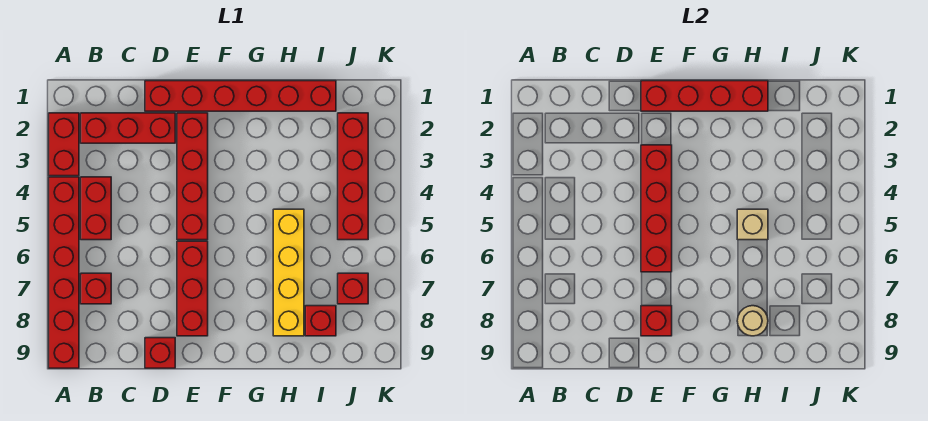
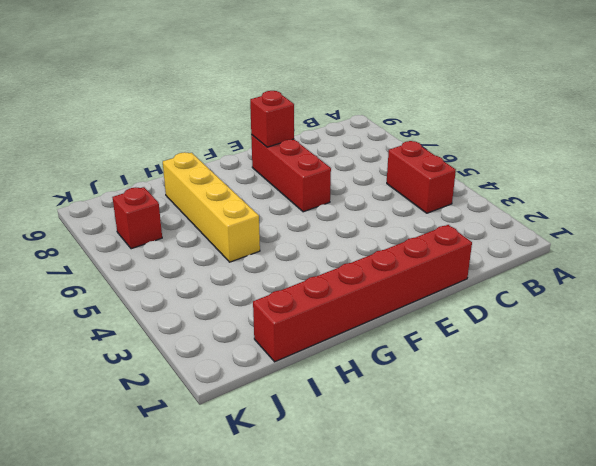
none -> red 1x2 brick [49,113,79,176]
none -> red 1x6 brick [49,177,79,368]
none -> red 1x3 brick [81,113,175,143]

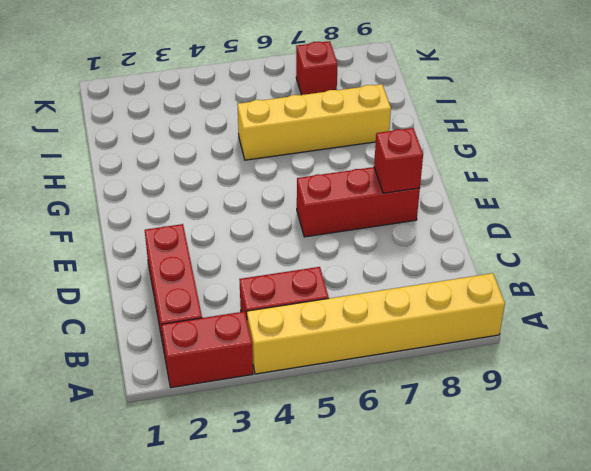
yellow 1x6 brick [247,273,505,374] -> red 1x6 brick [49,177,79,368]
none -> red 1x1 brick [81,273,111,304]
none -> red 1x6 brick [145,81,336,111]
none -> red 1x1 brick [145,338,175,368]

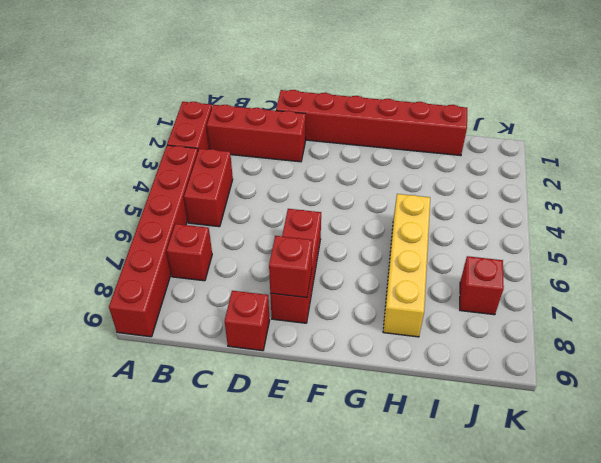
none -> red 1x4 brick [177,113,208,240]
none -> red 1x1 brick [305,306,336,336]
none -> red 1x4 brick [338,113,368,240]

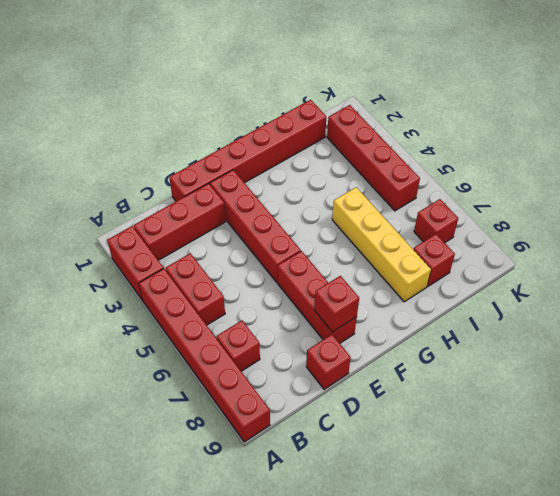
none -> red 1x4 brick [641,81,768,111]
none -> red 1x4 brick [641,145,672,272]
none -> tan 1x1 brick [737,209,768,240]

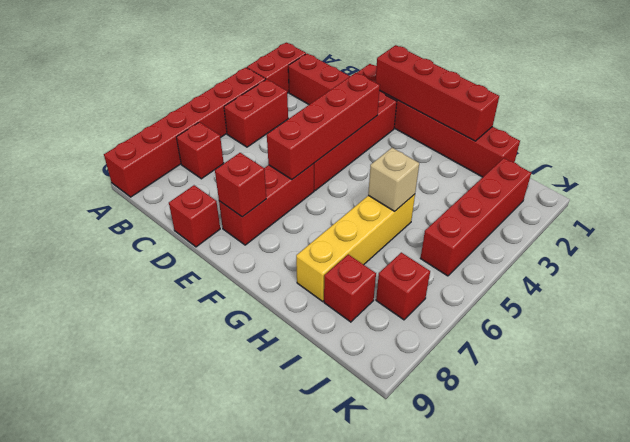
none -> tan 1x1 round brick [737,306,768,336]

